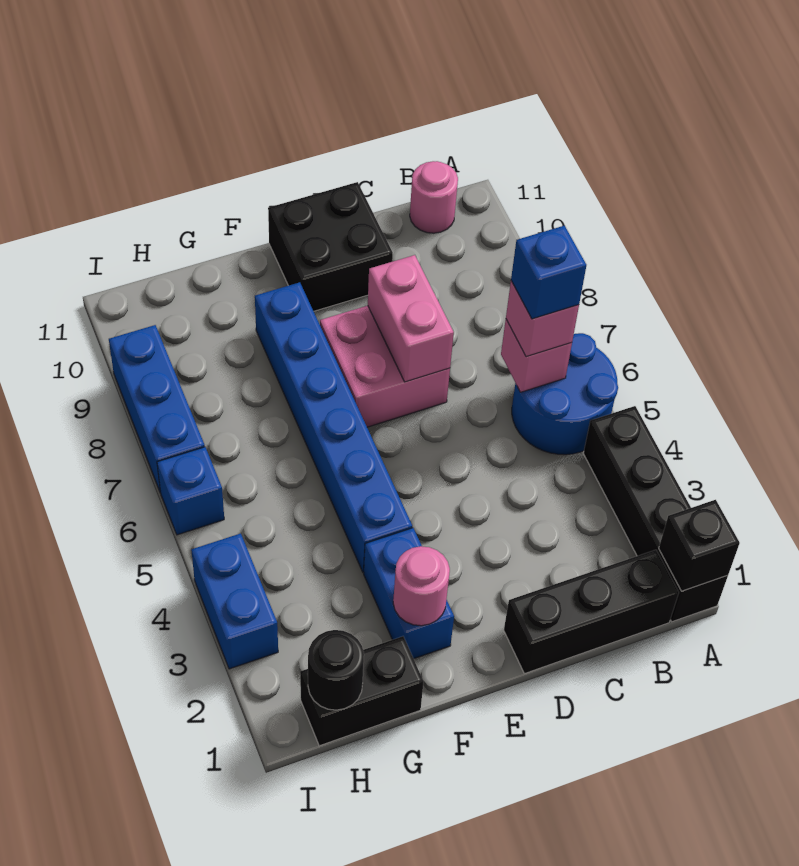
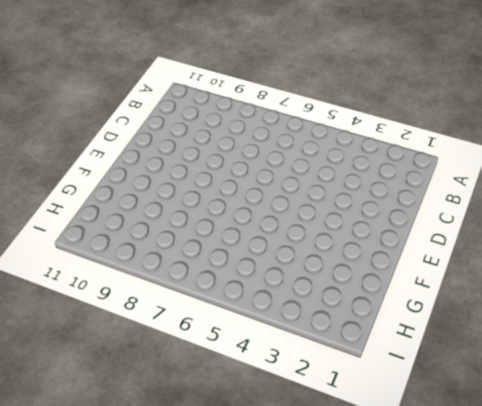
none -> black 1x4 brick [583,406,728,622]
none -> blue 2x2 round brick [512,333,618,455]
none -> black 1x3 brick [504,550,679,674]

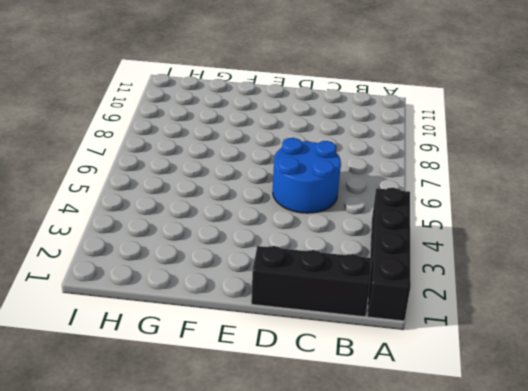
blue 2x2 round brick [273,138,341,213] -> blue 2x2 round brick moved to [512,333,618,455]
none -> pink 1x1 round brick [410,161,458,233]
none -> pink 2x2 brick [320,306,450,427]
none -> black 2x2 brick [268,182,393,311]

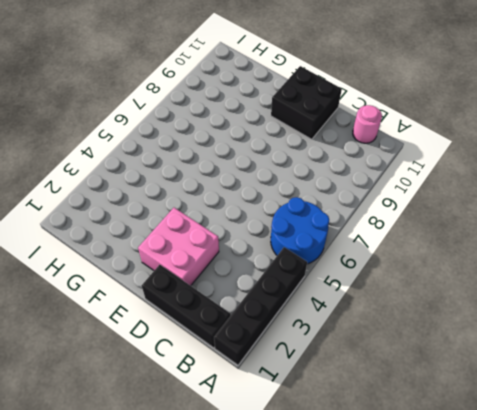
pink 2x2 brick [138,208,219,286] -> pink 2x2 brick moved to [320,306,450,427]
none -> blue 1x2 brick [364,528,454,659]
none -> blue 1x6 brick [255,282,412,573]
none -> black 1x2 brick [300,636,423,746]

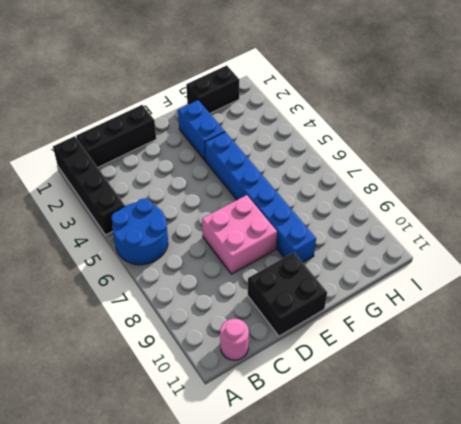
none -> blue 1x2 brick [191,533,278,669]
none -> blue 1x1 brick [157,447,224,535]
none -> blue 1x3 brick [109,325,205,493]

